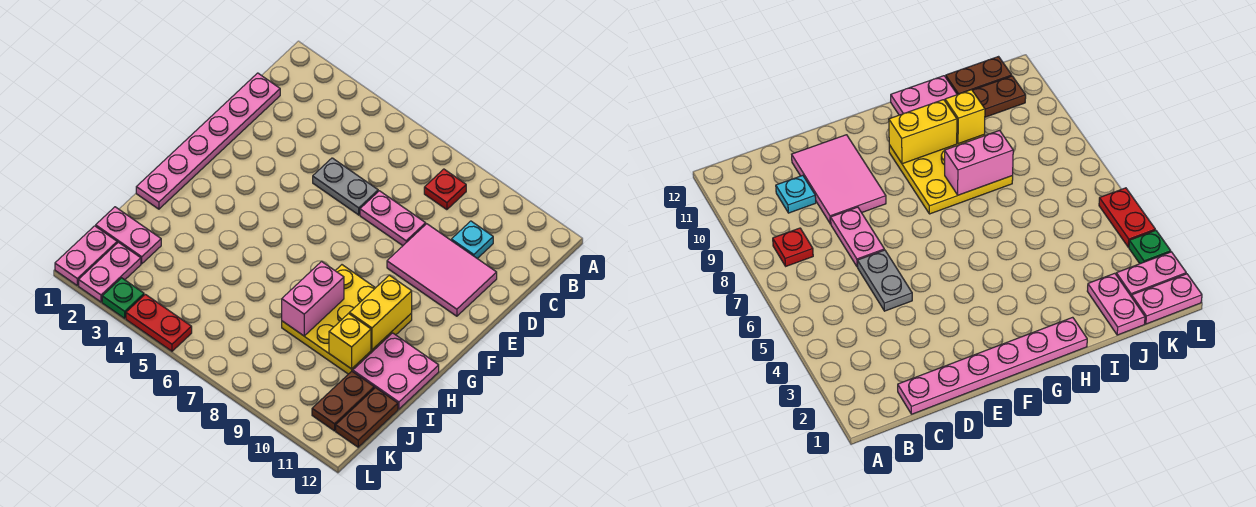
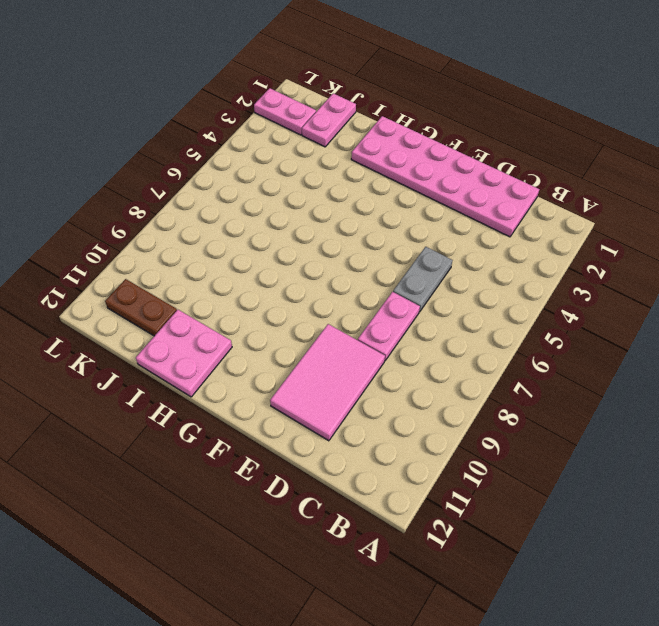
pink 2x6 plate [351,116,539,237] -> pink 1x6 plate [136,73,280,209]
none -> red 1x1 plate [424,169,466,210]
none -> cyan 1x1 plate [451,221,493,259]
none -> yellow 3x3 plate [282,265,412,374]

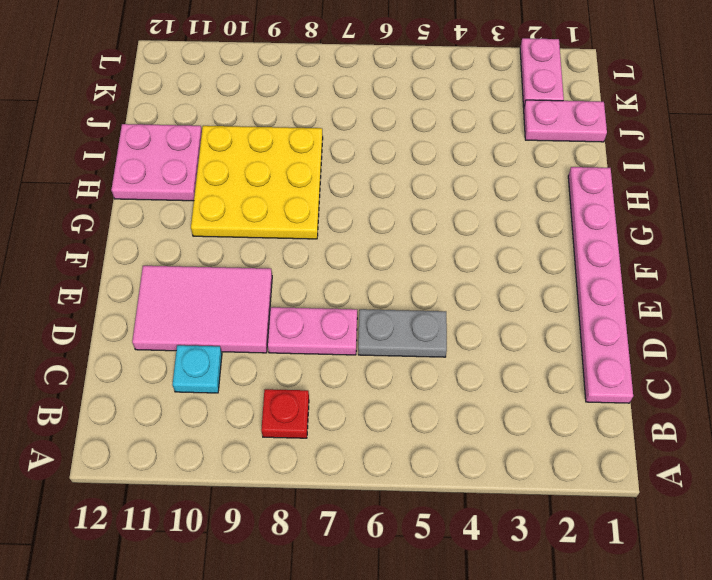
none -> brown 1x2 plate [312,371,374,431]
none -> brown 1x2 plate [336,388,398,447]
none -> pink 1x2 plate [55,226,117,285]

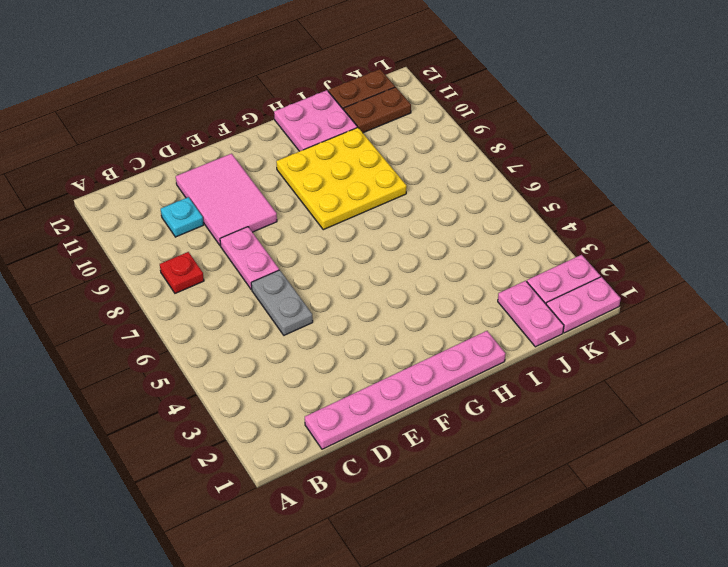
none -> green 1x1 plate [102,278,144,318]
none -> red 1x2 plate [126,294,192,351]
none -> yellow 1x2 brick [349,275,412,350]

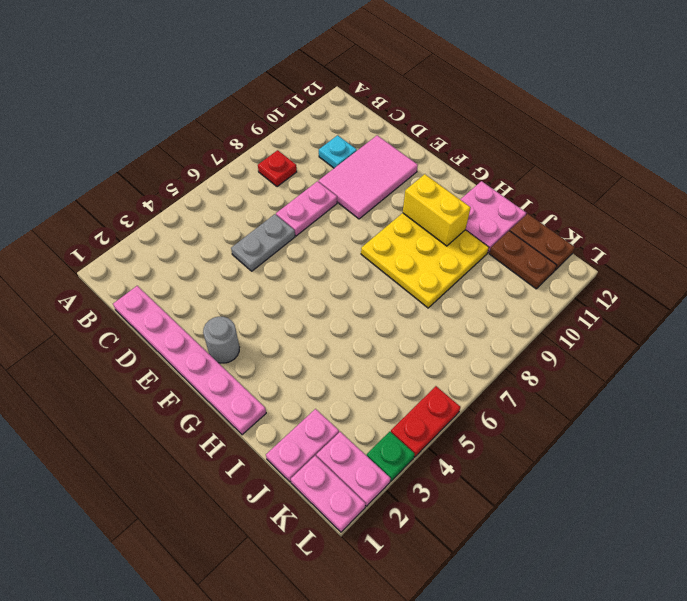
grey 1x1 round brick [203,317,240,363] -> none
none -> pink 1x2 brick [282,262,344,336]
none -> yellow 1x1 brick [329,314,371,369]

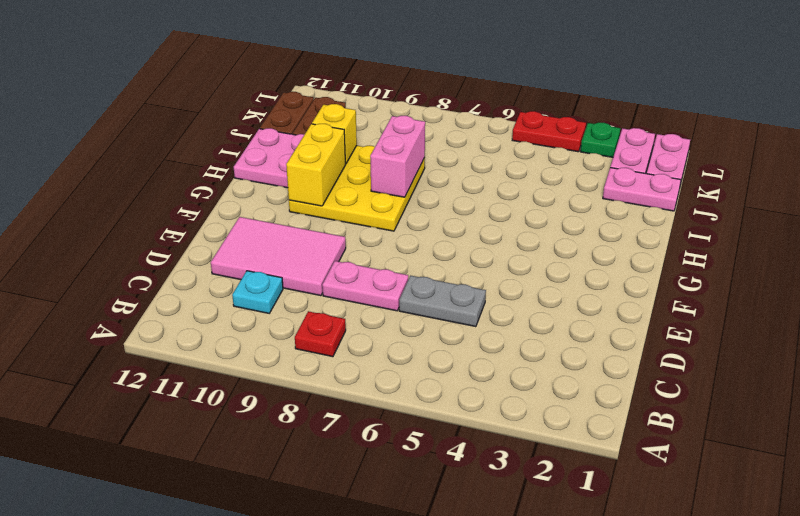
none -> pink 1x6 plate [136,73,280,209]

